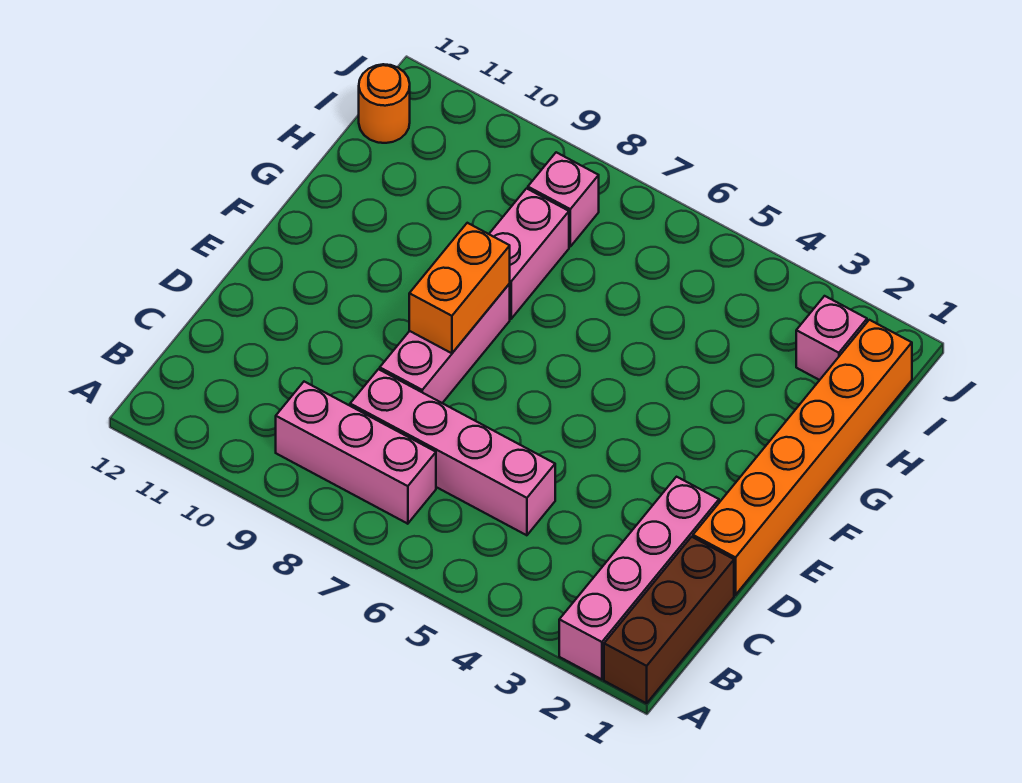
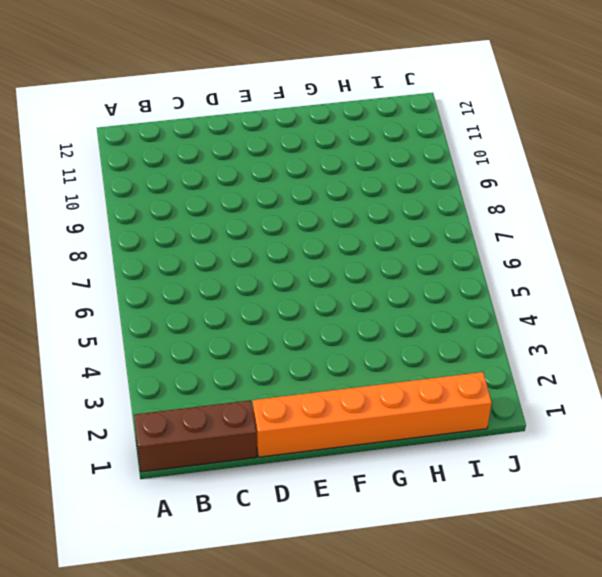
none -> pink 1x4 brick [559,477,719,679]
none -> pink 1x3 brick [276,382,436,524]

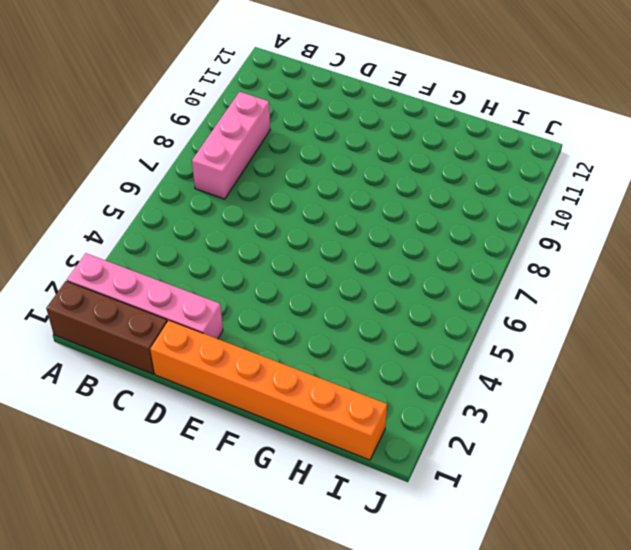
none -> pink 1x4 brick [350,369,555,535]
none -> pink 1x3 brick [380,284,510,403]

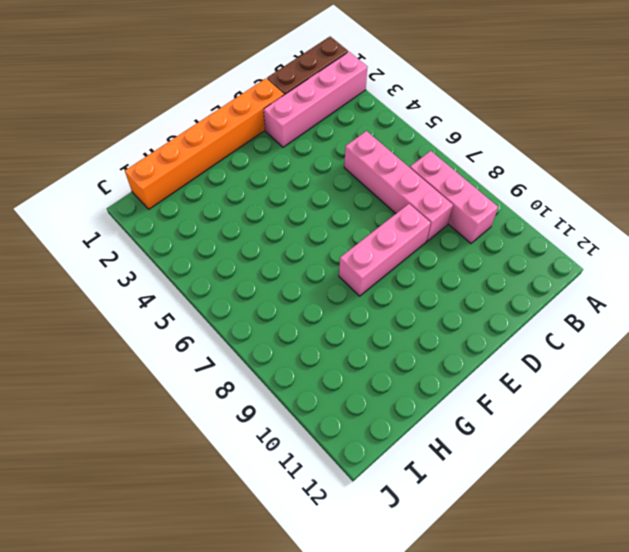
none -> pink 1x2 brick [489,188,569,319]
none -> pink 1x1 brick [796,296,867,380]

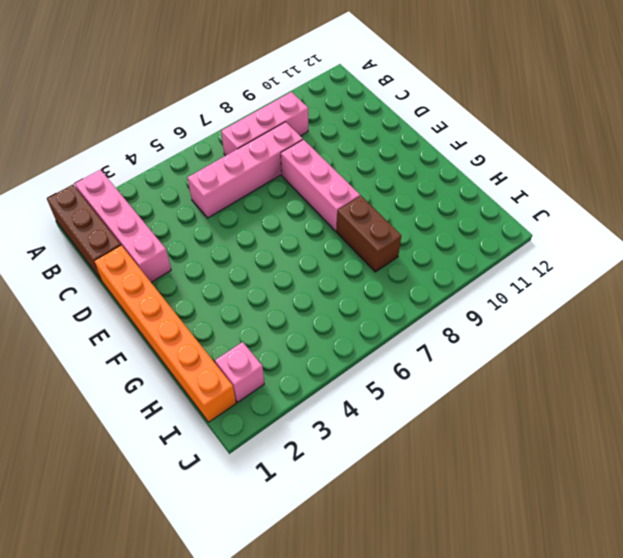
brown 1x2 brick [337,196,401,272] -> pink 1x2 brick [489,188,569,319]
none -> pink 1x1 brick [528,152,599,246]
none -> orange 1x1 round brick [359,64,410,143]

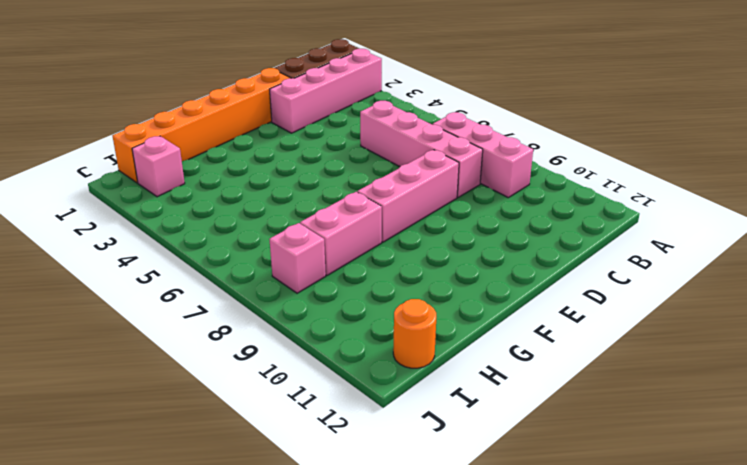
none -> orange 1x2 brick [409,223,510,353]

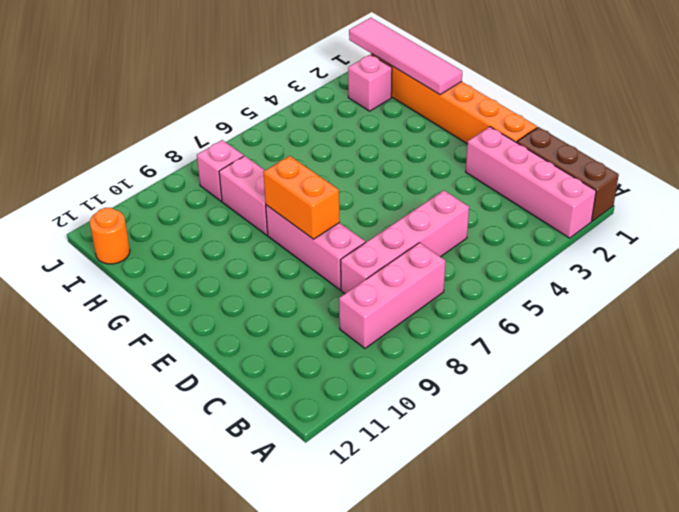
pink 1x4 tile [349,18,462,95] -> none

